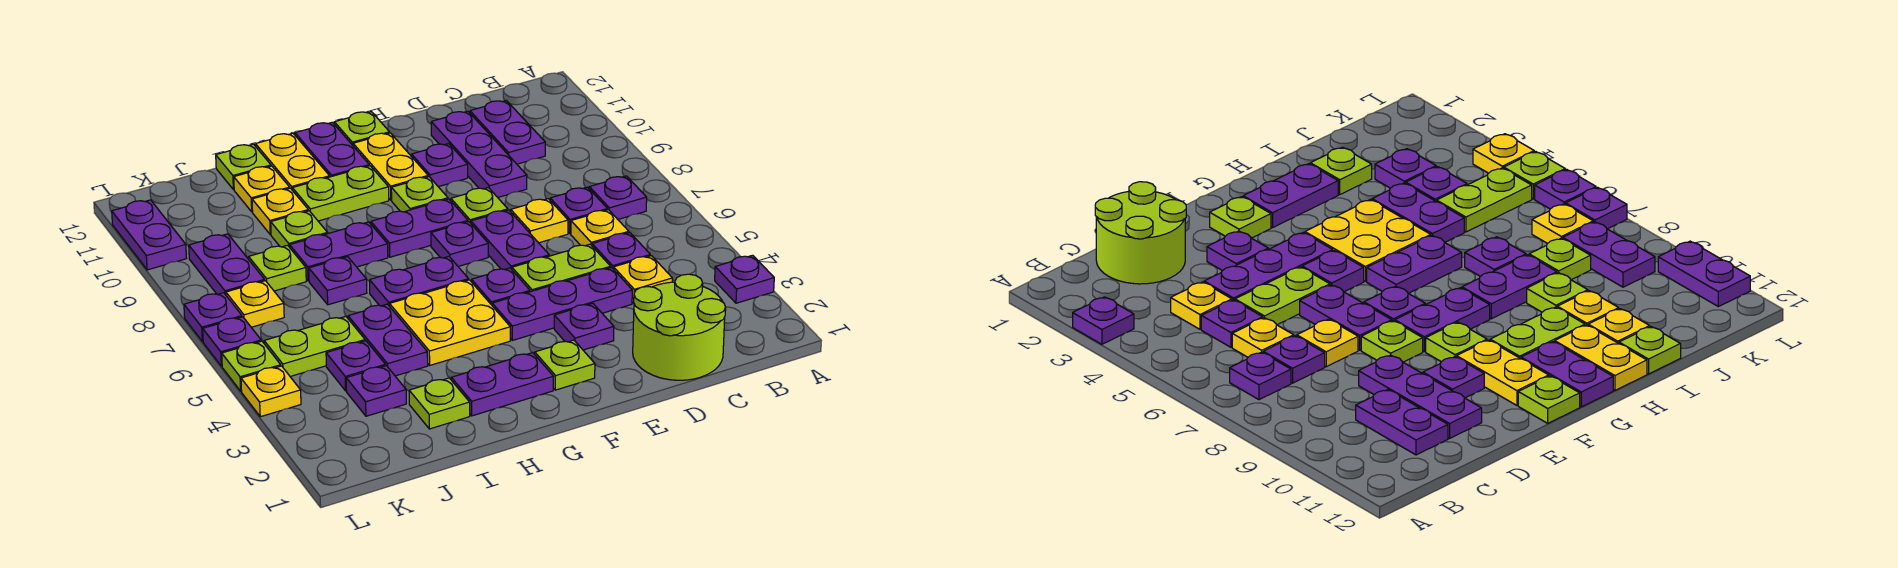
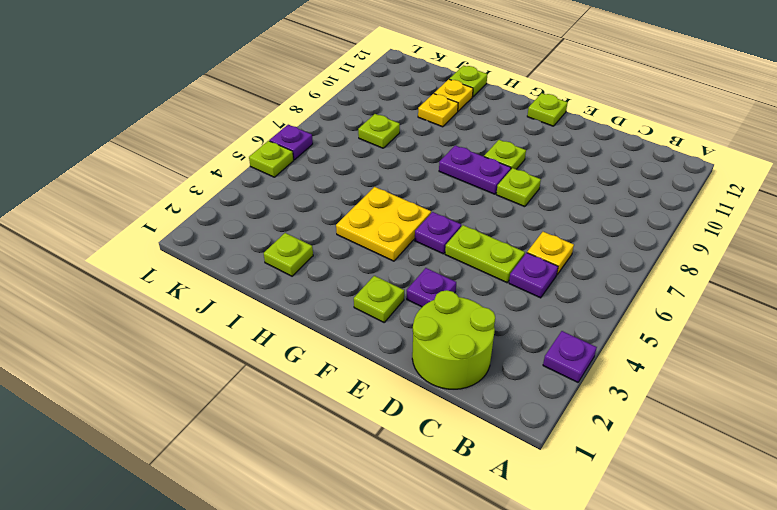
none -> purple 1x1 plate [589,176,647,219]
none -> yellow 1x1 plate [614,256,672,303]
none -> purple 1x1 plate [550,187,608,234]
none -> purple 1x2 plate [470,101,545,164]

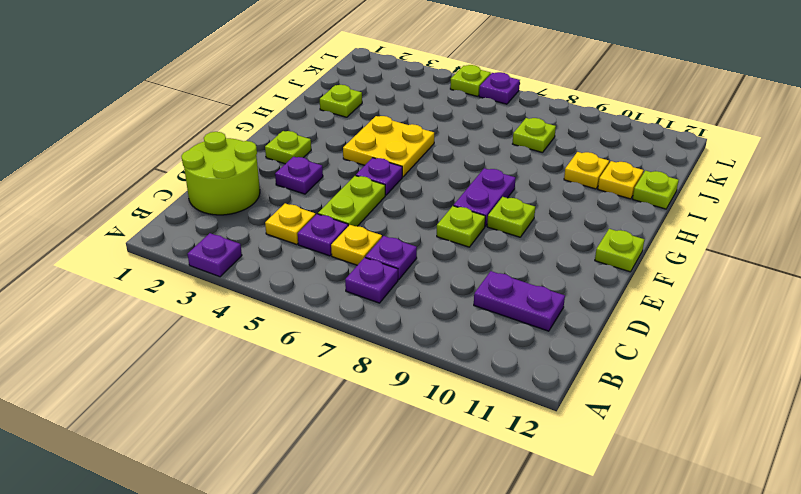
none -> purple 1x3 plate [492,268,632,340]
none -> yellow 1x1 plate [511,199,568,243]
none -> purple 1x3 plate [431,111,527,197]
none -> purple 1x2 plate [471,210,549,269]

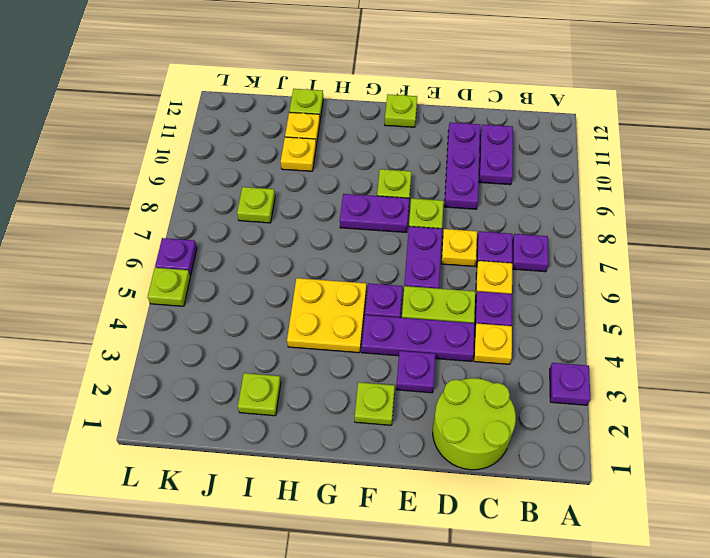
none -> purple 1x1 plate [412,144,468,187]
none -> purple 1x1 plate [431,222,488,266]
none -> yellow 1x2 plate [353,133,428,200]
none -> purple 1x2 plate [451,353,554,416]

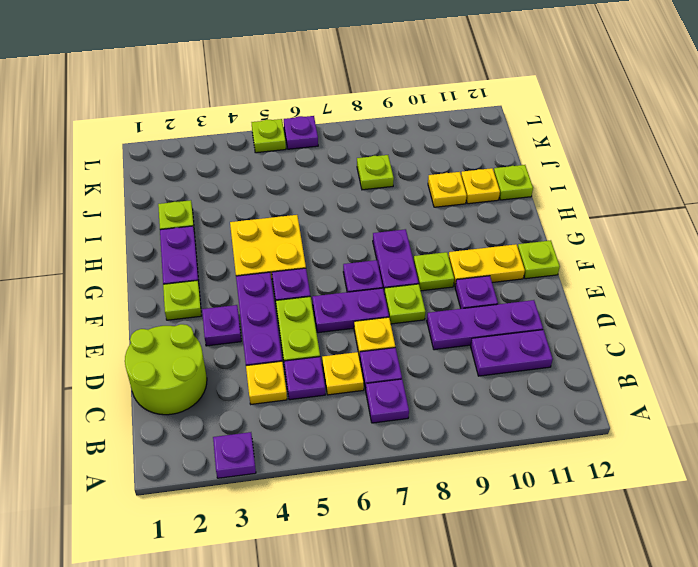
none -> purple 1x2 plate [370,256,469,306]
none -> lime 1x2 plate [292,166,389,221]
none -> purple 1x2 plate [295,122,369,177]
none -> purple 1x2 plate [290,222,388,281]

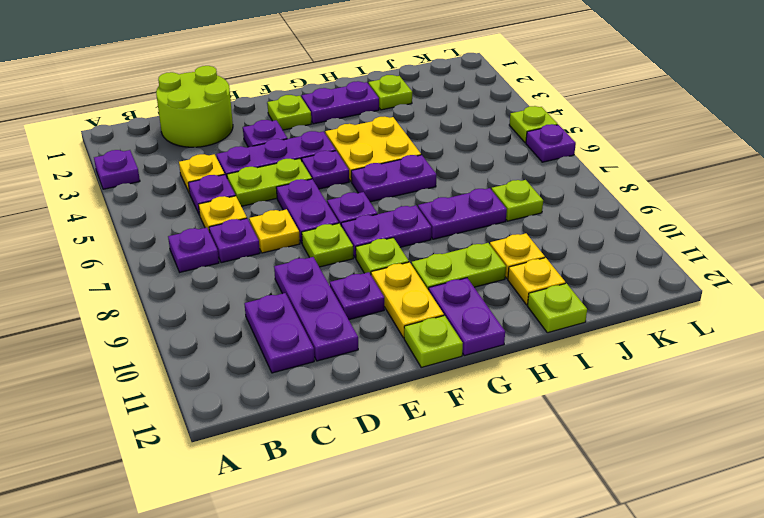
none -> yellow 1x2 plate [256,133,330,189]
none -> purple 1x2 plate [348,304,428,376]
none -> purple 1x1 plate [309,257,367,305]
none -> lime 1x1 plate [271,211,328,247]

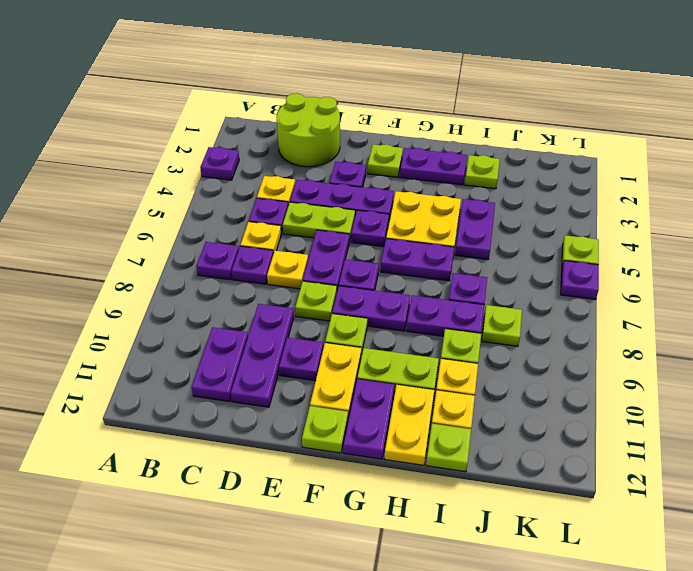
none -> purple 1x1 plate [346,366,406,416]
none -> purple 1x1 plate [326,341,386,391]
none -> lime 1x2 plate [264,316,365,376]
none -> yellow 1x1 plate [226,281,284,327]

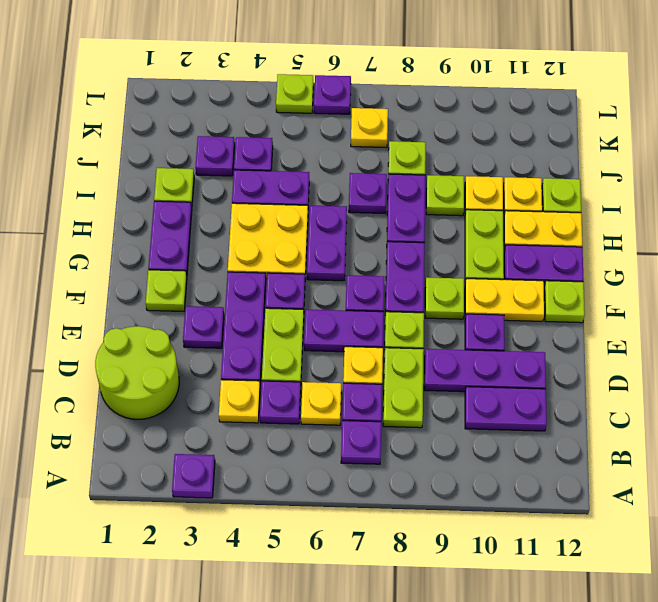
lime 1x2 plate [383,348,424,428] -> lime 1x2 plate moved to [264,316,365,376]
none -> purple 1x2 plate [189,234,265,295]
none -> yellow 1x1 plate [241,366,301,417]
none -> purple 1x1 plate [184,293,242,342]
none -> purple 1x2 plate [112,200,186,270]

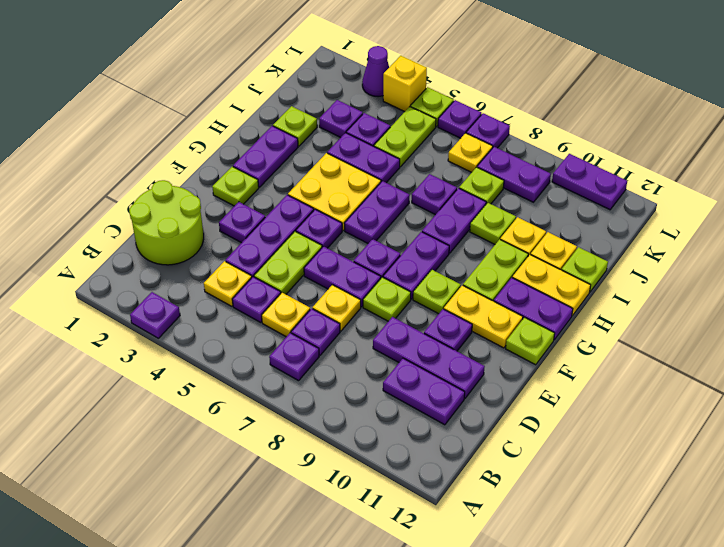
purple 1x1 cone [362,46,389,97] -> none
yellow 1x1 brick [383,56,427,112] -> yellow 1x1 plate [241,366,301,417]

